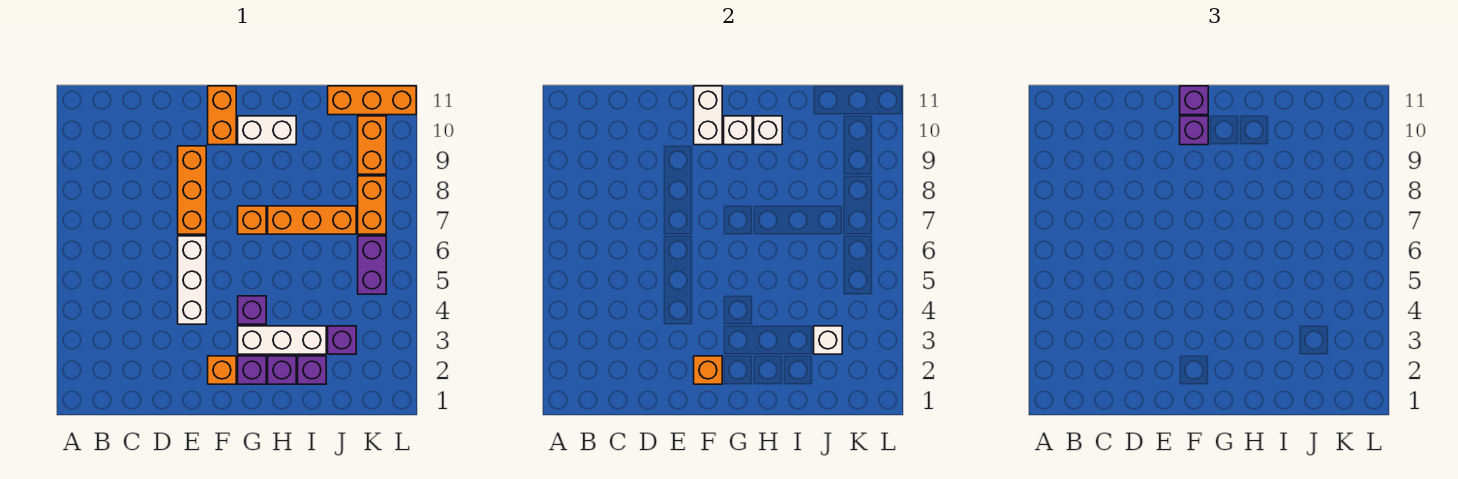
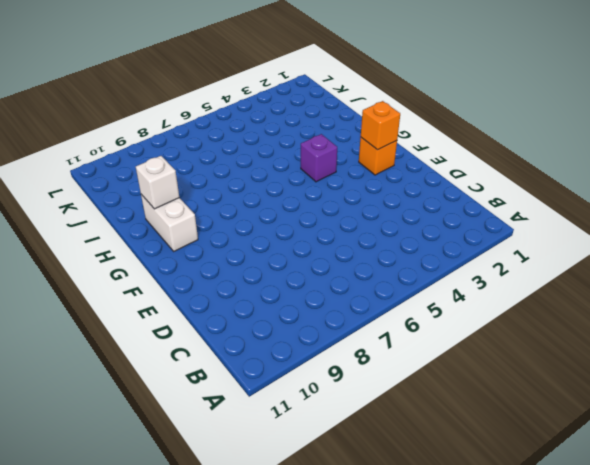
none -> white 1x3 brick [178,236,206,324]
none -> orange 1x3 brick [178,146,206,234]
none -> orange 1x2 brick [208,86,236,145]

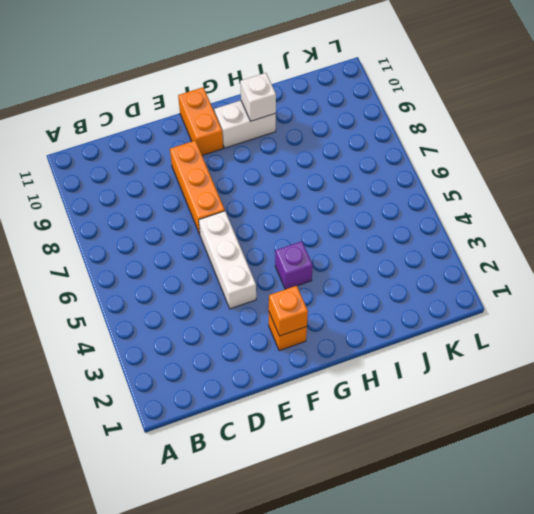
none -> purple 1x1 brick [238,356,266,384]
none -> white 1x3 brick [238,326,326,354]
none -> orange 1x1 brick [238,206,266,234]

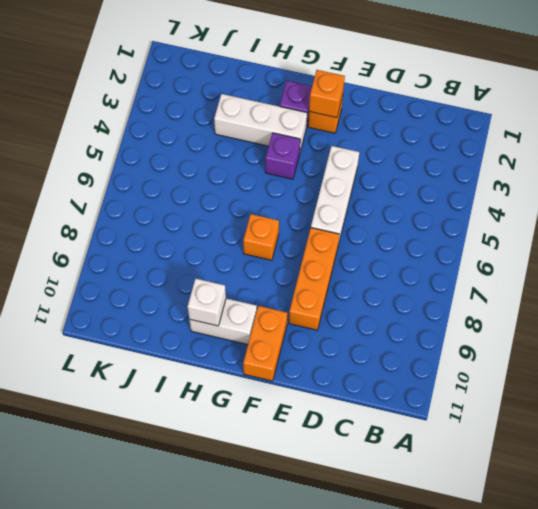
none -> purple 1x1 brick [268,356,296,384]
none -> orange 1x3 brick [268,206,356,234]
none -> purple 1x1 brick [298,356,326,384]

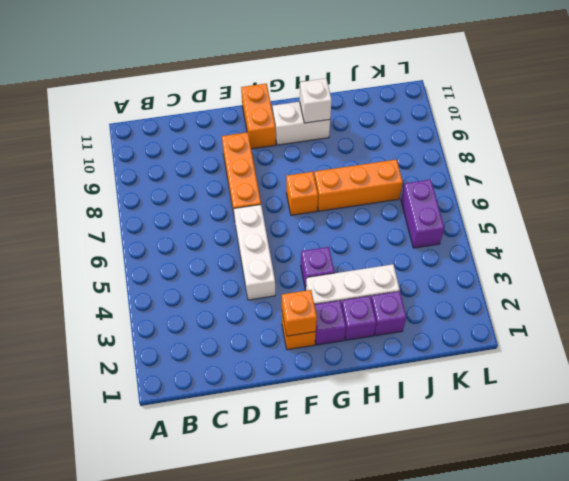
none -> purple 1x1 brick [328,326,356,354]
none -> orange 1x3 brick [328,86,416,115]
none -> orange 1x2 brick [358,176,386,234]

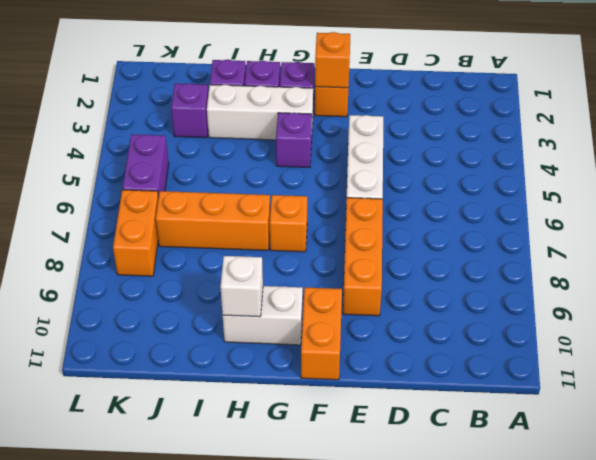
none -> orange 1x3 brick [328,86,416,115]
none -> orange 1x2 brick [358,116,386,174]
none -> white 1x2 brick [694,86,722,145]

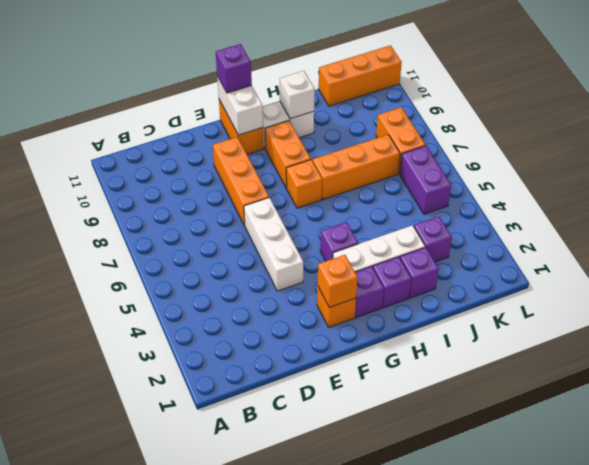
orange 1x2 brick [265,121,311,188] -> orange 1x2 brick moved to [358,116,386,174]
none -> white 1x1 brick [724,116,752,145]
none -> white 1x1 brick [814,326,842,354]
none -> purple 1x1 brick [1180,116,1208,145]

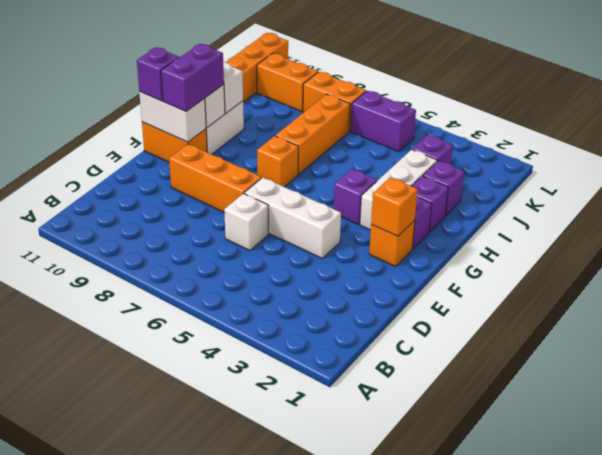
white 1x1 brick [224,194,268,251] -> white 1x1 brick moved to [814,326,842,354]
purple 1x2 brick [161,44,224,111] -> purple 1x1 brick [1180,116,1208,145]

